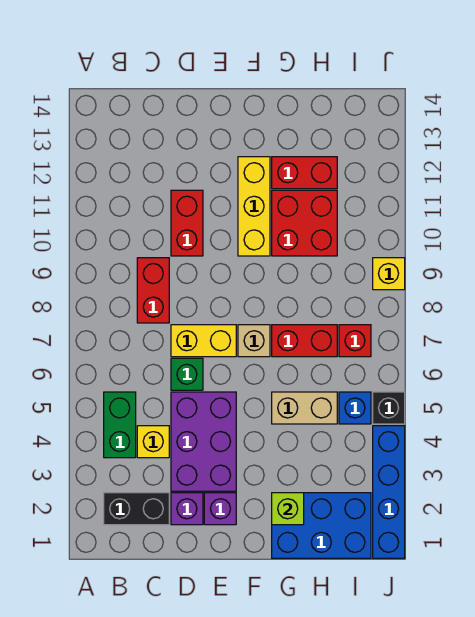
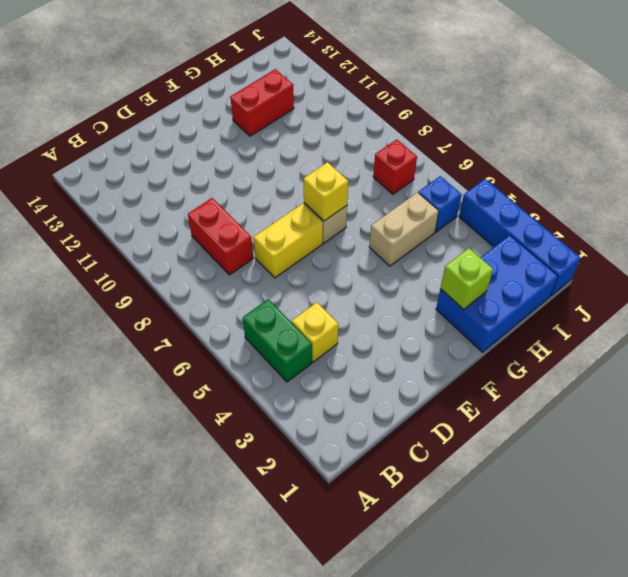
yellow 1x1 brick [304,162,348,221] -> yellow 1x1 brick moved to [373,258,405,290]
none -> black 1x2 brick [104,493,169,525]
none -> purple 1x1 brick [171,493,203,525]
none -> purple 2x3 brick [171,392,236,491]

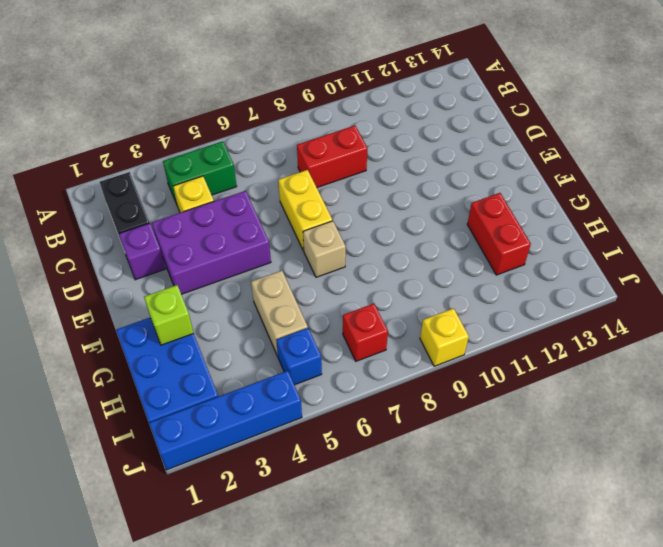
none -> green 1x1 brick [171,358,203,390]
none -> red 1x2 brick [171,190,203,256]
none -> purple 1x1 brick [204,493,236,525]

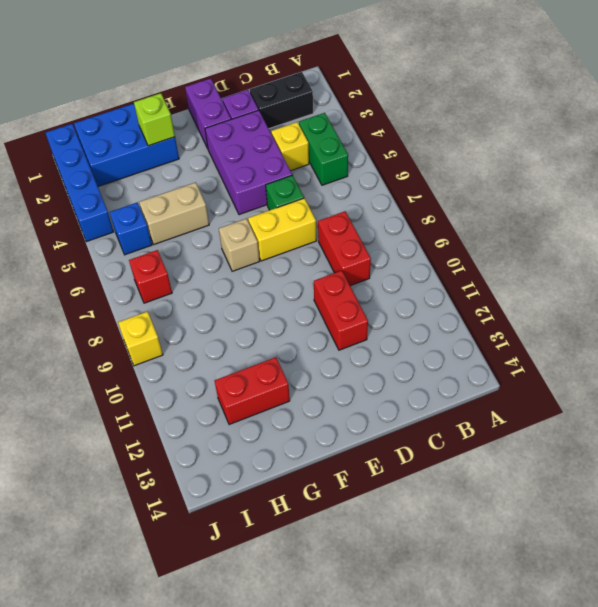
purple 1x2 brick [185,78,231,148] -> purple 1x1 brick [204,493,236,525]
none -> yellow 1x3 brick [238,157,270,256]
none -> red 1x2 brick [272,325,337,357]
none -> red 2x2 brick [272,190,337,256]

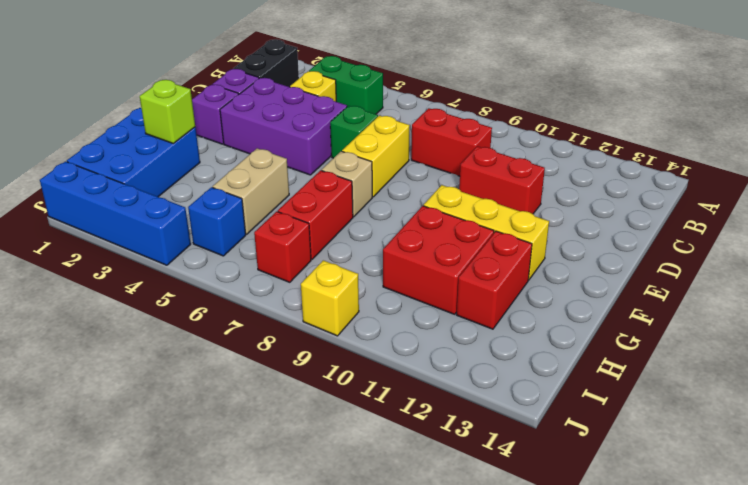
none -> black 1x1 brick [373,392,405,424]

